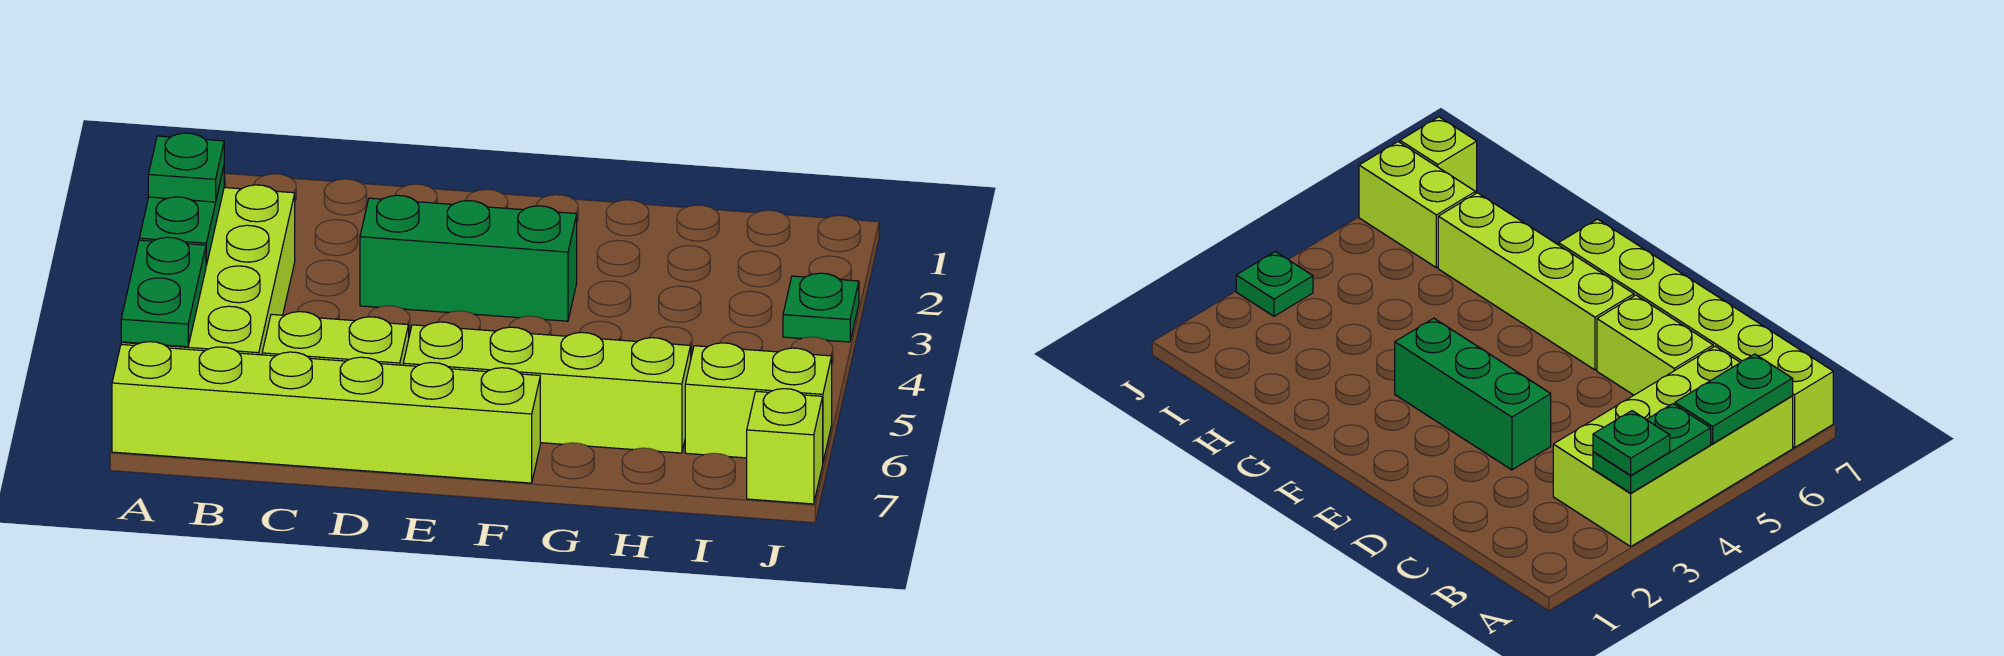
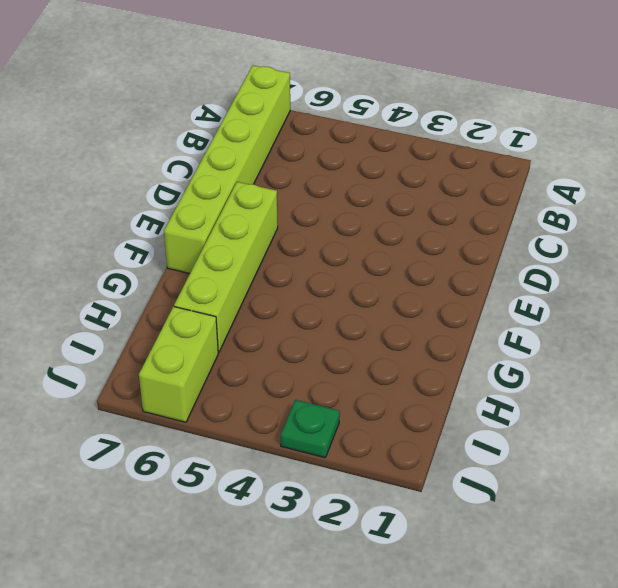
none -> lime 2x4 brick [121,185,295,355]
none -> lime 1x2 brick [262,312,409,365]

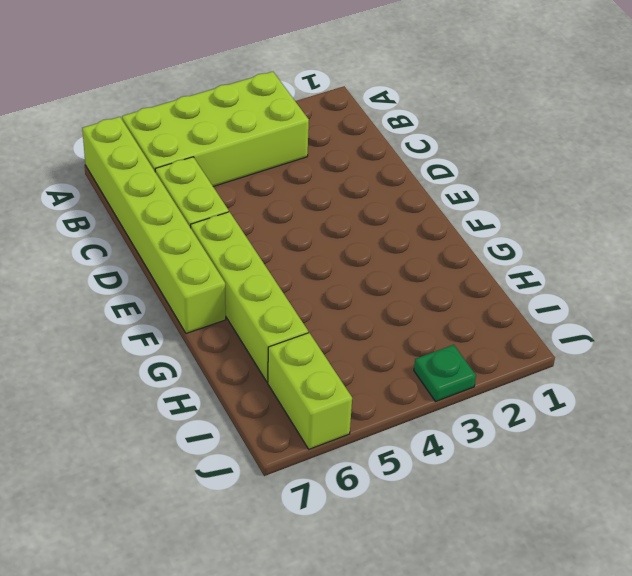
none -> green 1x3 brick [360,195,577,321]
none -> lime 1x1 brick [747,389,823,504]

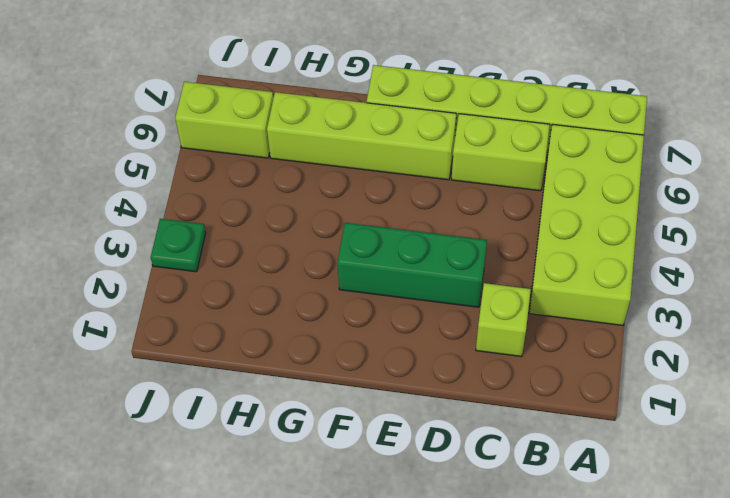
lime 1x1 brick [476,283,531,357] -> lime 1x1 brick moved to [747,389,823,504]
none -> green 1x2 plate [139,167,224,265]
none -> green 1x2 plate [121,237,206,347]

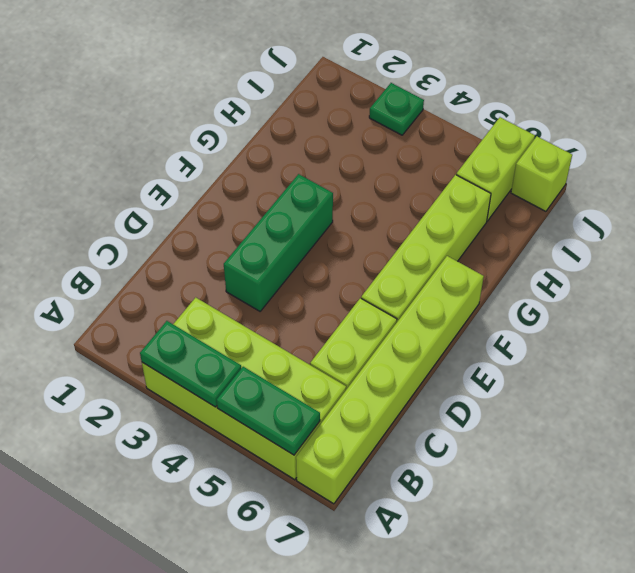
none -> green 1x1 plate [148,133,224,202]

